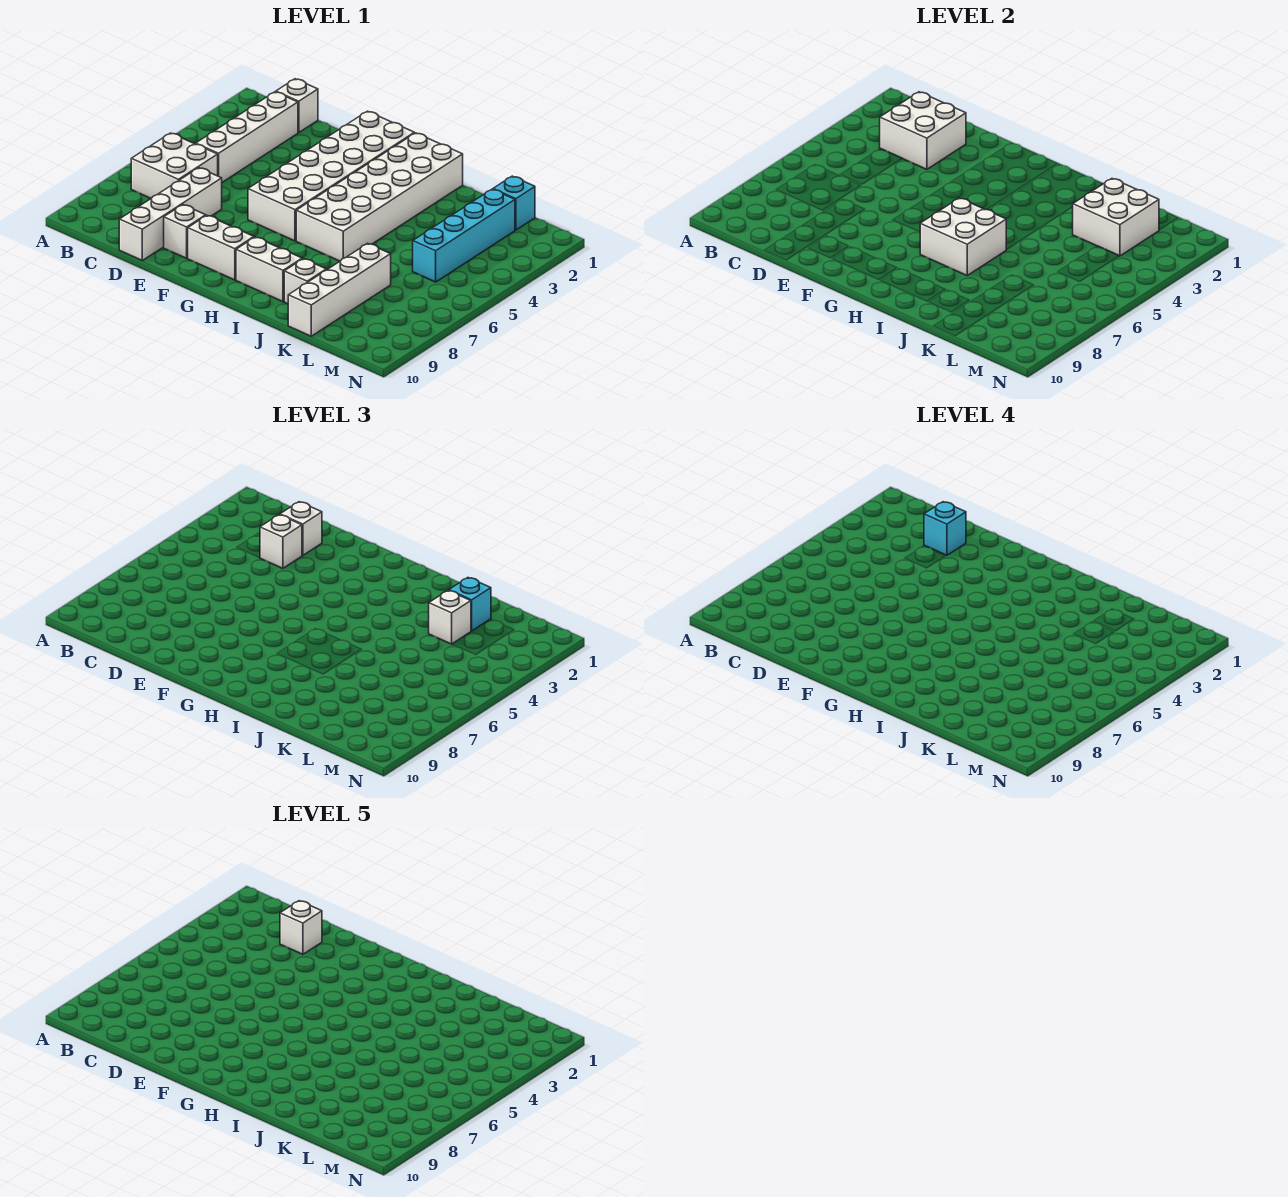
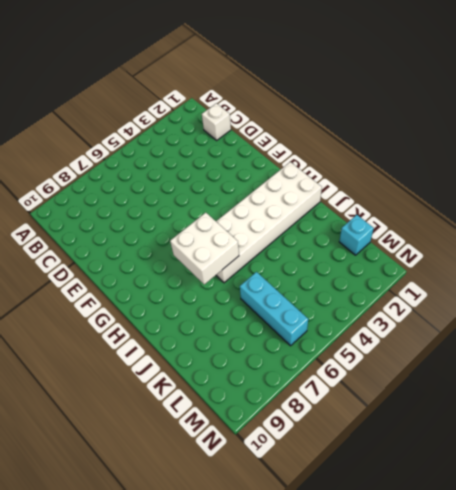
cyan 1x3 brick [240,272,308,346] -> none
none -> white 2x2 brick [131,133,218,198]
none -> white 1x4 brick [196,92,298,182]
none -> white 1x4 brick [119,168,222,261]

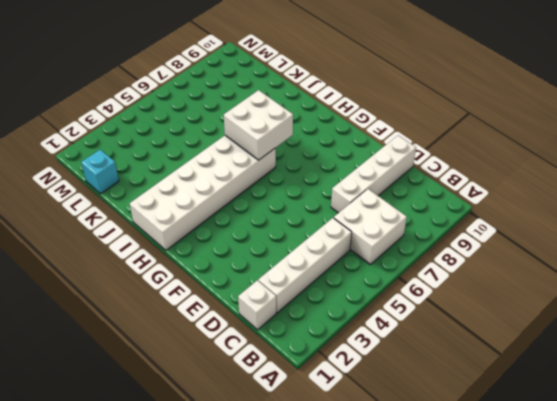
none -> white 1x1 brick [164,205,206,258]
none -> white 2x6 brick [248,111,414,241]
none -> white 1x2 brick [188,216,254,280]

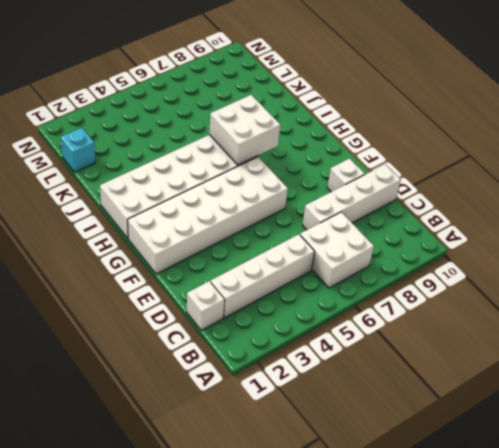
none -> white 1x2 brick [188,216,254,280]
none -> white 1x2 brick [236,237,302,302]
none -> white 1x1 brick [284,259,326,304]

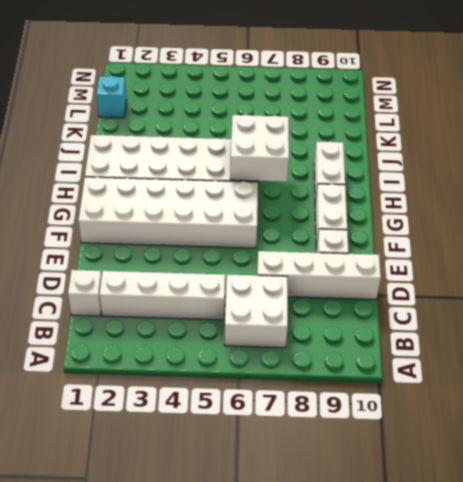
none -> white 1x1 brick [284,259,326,304]
none -> white 1x4 brick [288,243,391,336]
none -> cyan 1x4 brick [413,189,515,282]

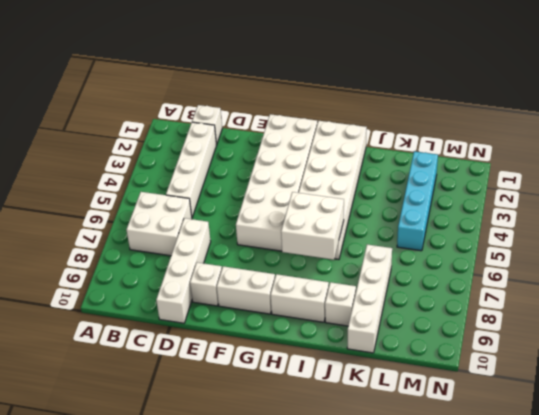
none -> cyan 1x1 brick [493,176,535,230]
none -> white 2x2 brick [880,92,966,169]
none -> white 2x2 brick [1073,179,1159,256]

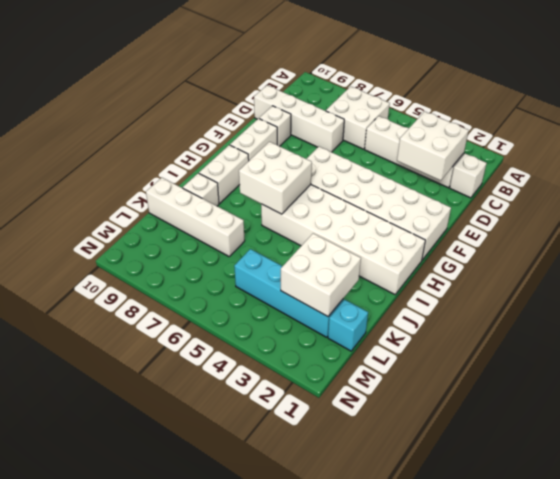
none -> white 1x1 brick [280,502,322,555]
none -> white 1x1 brick [260,515,302,568]
none -> cyan 1x1 brick [449,578,491,631]

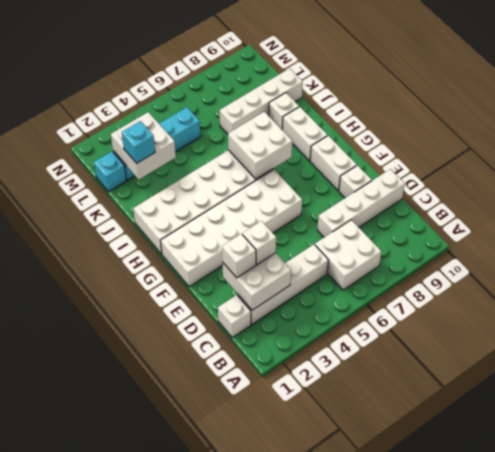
none -> white 1x1 brick [429,591,471,644]
none -> cyan 1x1 brick [924,502,966,555]
none -> white 1x1 brick [280,901,322,954]

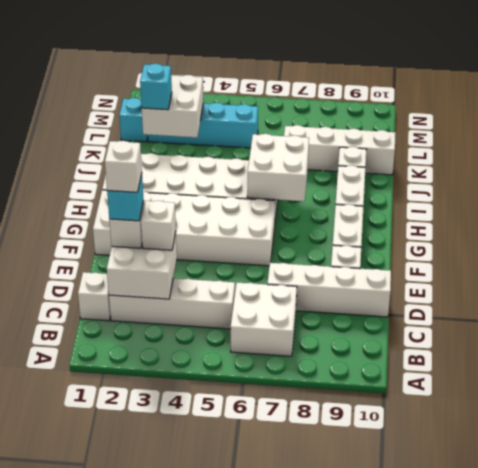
none -> white 1x1 brick [429,591,471,644]

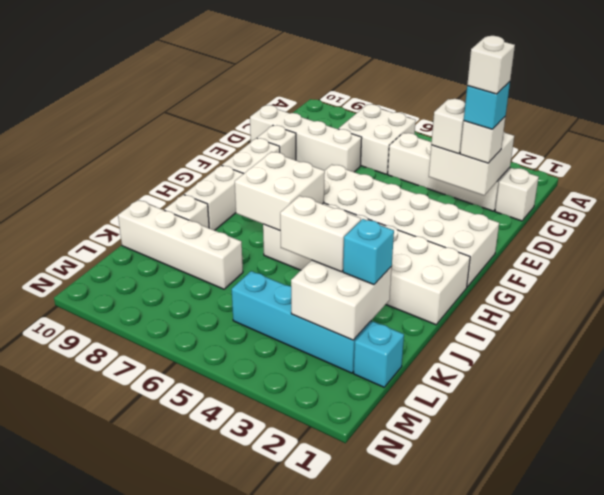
white 1x2 brick [280,196,361,272] -> white 1x1 brick [429,591,471,644]

